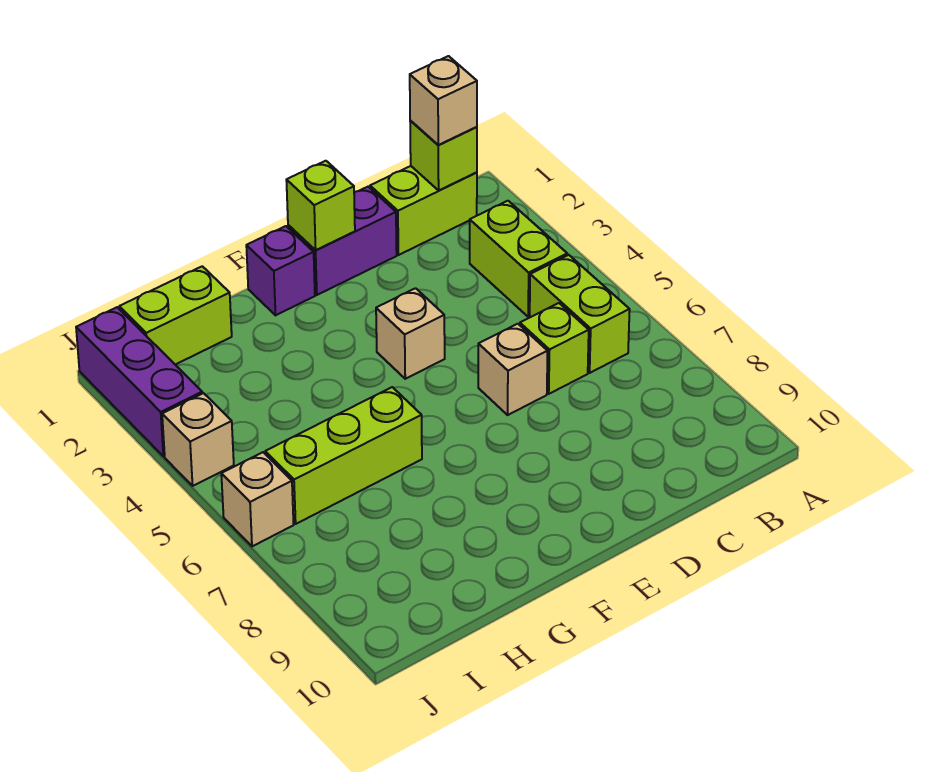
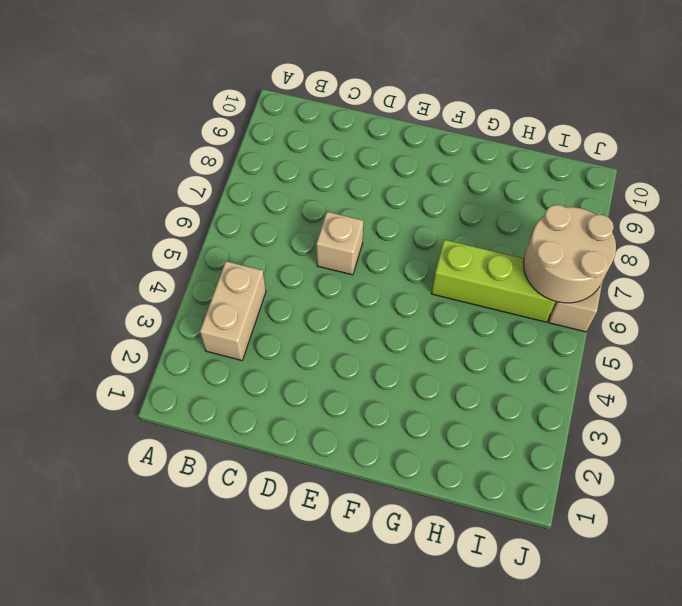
tan 1x2 brick [200,261,266,360] -> lime 1x2 brick [470,201,567,317]
tan 2x2 round brick [524,205,616,303] -> none
none -> lime 1x2 brick [370,166,477,255]
none -> lime 1x2 brick [530,255,630,373]
none -> lime 1x1 brick [520,303,589,394]

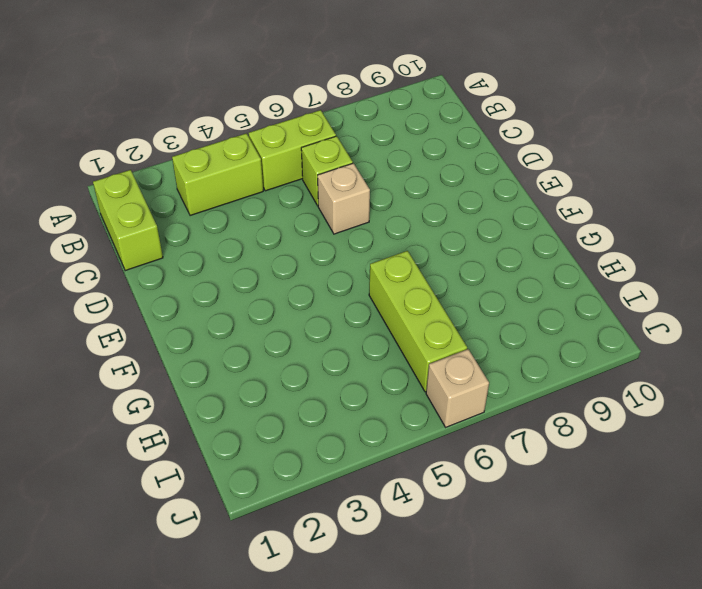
none -> purple 1x2 brick [288,187,397,295]
none -> tan 1x1 brick [376,288,445,379]
none -> purple 1x1 brick [246,226,315,315]

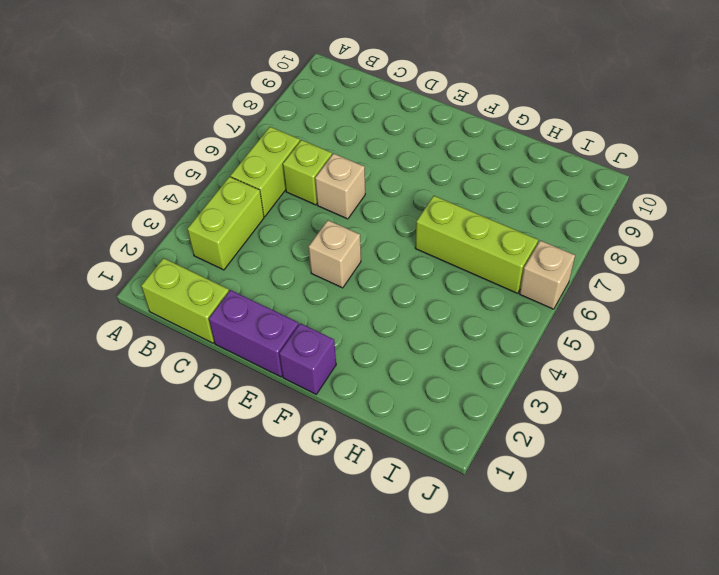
none -> lime 1x2 brick [119,266,232,365]
none -> purple 1x3 brick [76,307,202,456]
none -> tan 1x1 brick [162,393,234,486]

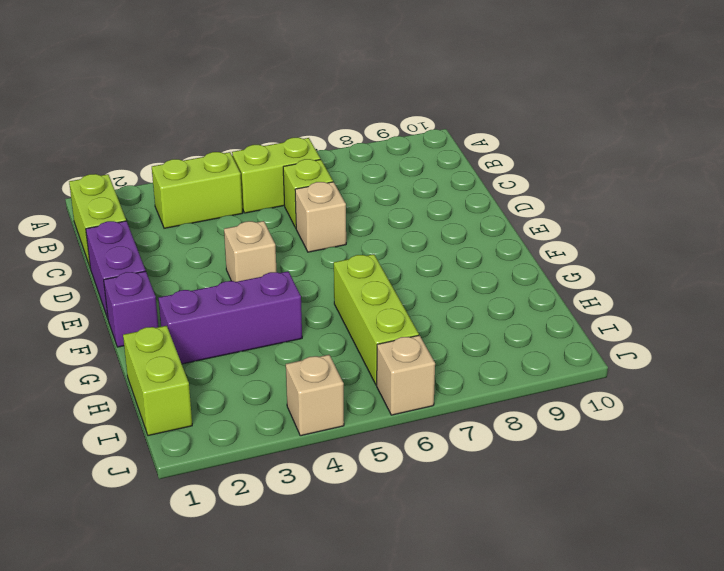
purple 1x3 brick [158,271,302,364] -> purple 1x3 brick moved to [76,307,202,456]
none -> lime 1x1 brick [410,120,477,190]
none -> lime 1x1 brick [286,161,355,250]
none -> tan 1x1 brick [410,56,477,145]

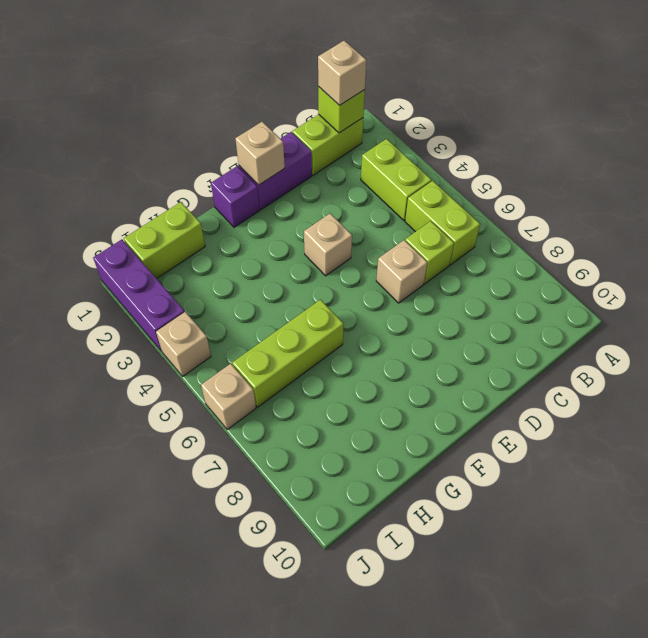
tan 1x1 brick [235,122,285,185] -> lime 1x1 brick [286,161,355,250]

